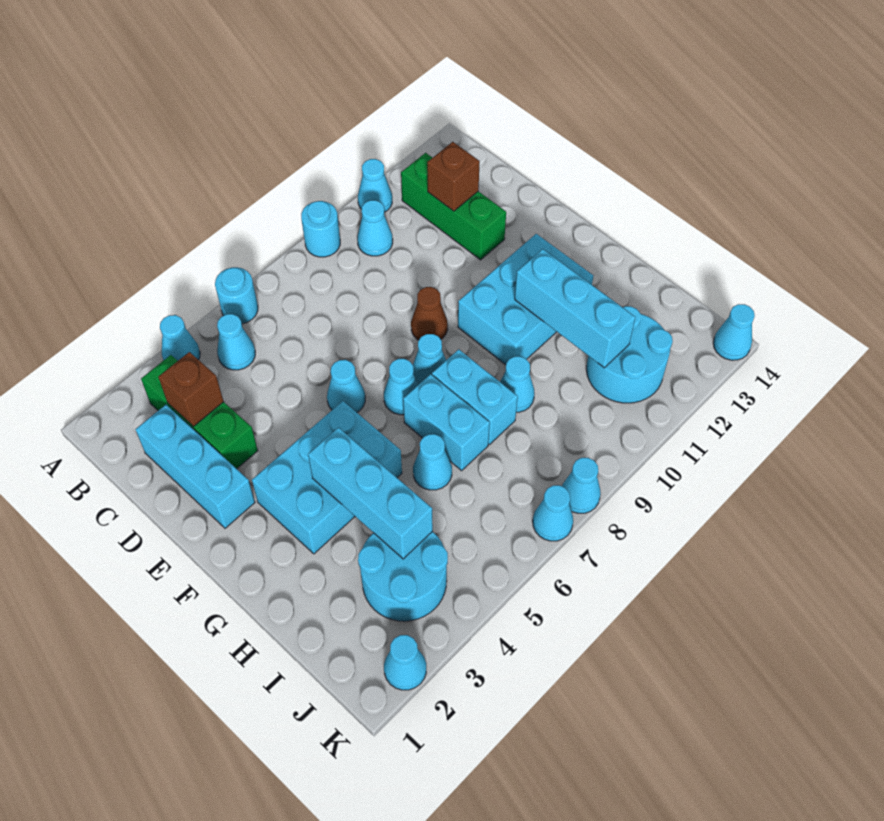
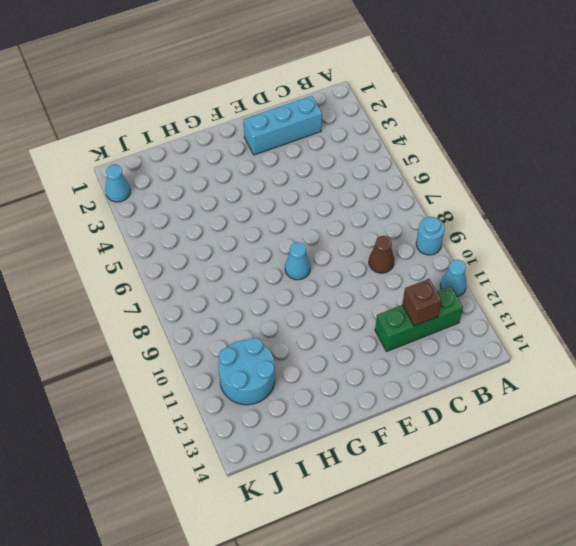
brown 1x1 cone [369,236,394,273] -> brown 1x1 cone moved to [411,287,448,340]
none -> cyan 1x1 cone [160,315,200,361]
none -> cyan 1x1 round brick [215,267,258,324]
none -> green 1x3 brick [141,355,258,469]

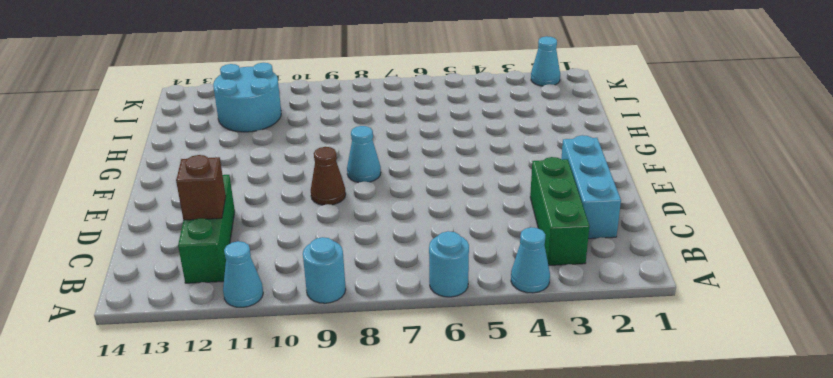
none -> cyan 1x1 cone [217,314,255,370]
none -> cyan 1x1 cone [357,200,393,256]
none -> cyan 1x1 cone [327,360,365,412]

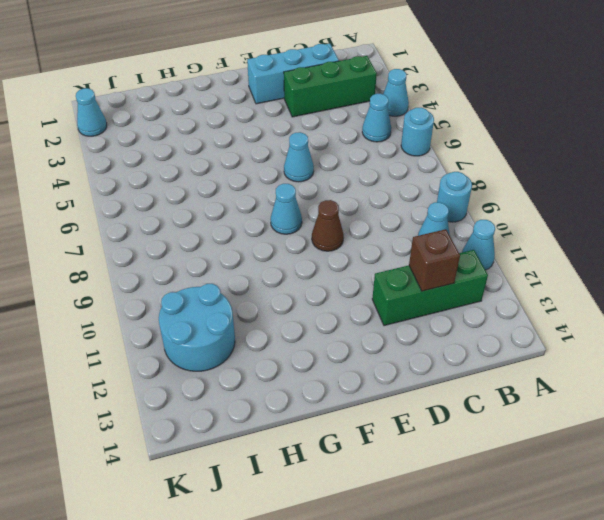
none -> cyan 2x3 brick [252,401,402,554]
none -> cyan 1x1 cone [384,359,418,415]
none -> cyan 2x3 brick [458,234,593,365]

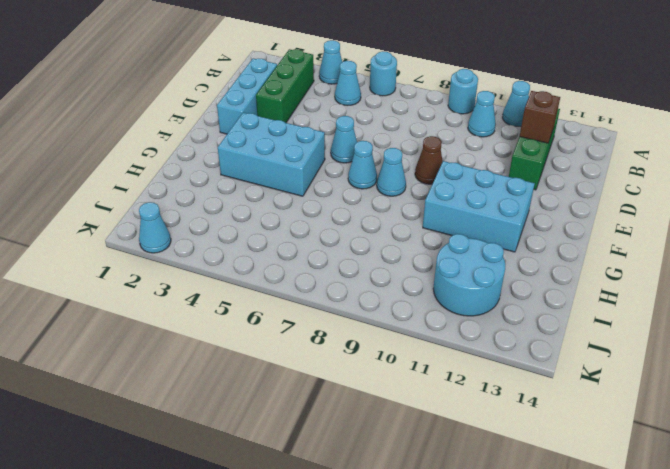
none -> cyan 1x2 brick [403,374,490,471]
none -> cyan 1x2 brick [432,349,518,445]
none -> cyan 1x1 cone [413,434,452,490]

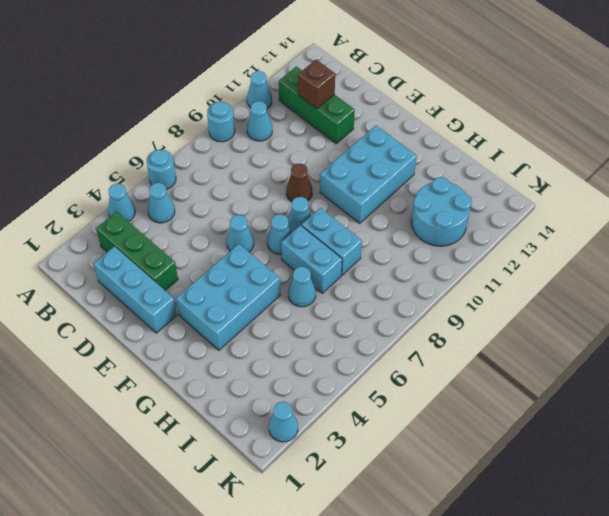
none -> cyan 1x1 cone [500,356,535,412]
none -> cyan 2x2 round brick [358,531,448,621]
none -> cyan 1x1 cone [533,485,573,541]

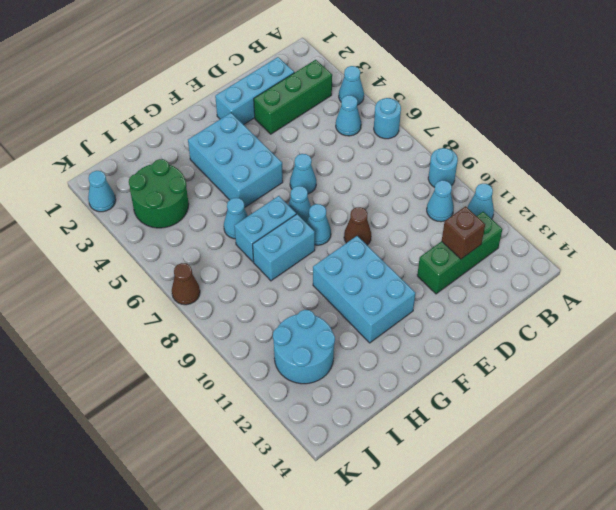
green 2x2 round brick [129,159,189,228] -> cyan 2x2 round brick [358,531,448,621]
brown 1x1 cone [172,263,200,305] -> cyan 1x1 cone [533,485,573,541]
none -> cyan 1x1 cone [500,356,535,412]
none -> cyan 1x1 cone [562,458,601,513]
none -> cyan 1x1 cone [713,304,755,360]

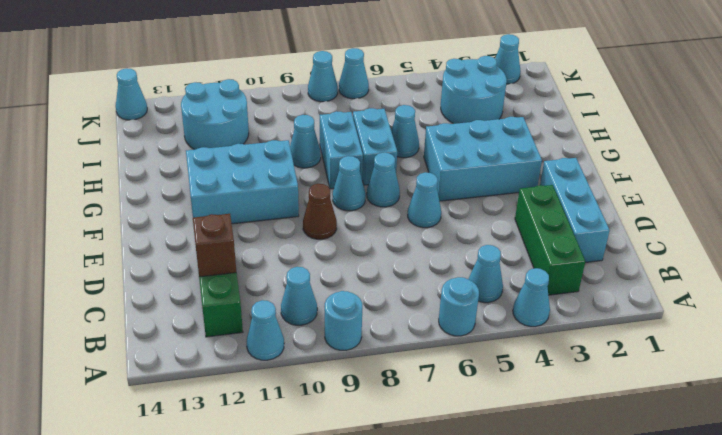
none -> brown 1x1 brick [158,352,224,427]
none -> cyan 1x3 brick [308,427,433,559]
none -> cyan 1x3 brick [515,249,635,368]

